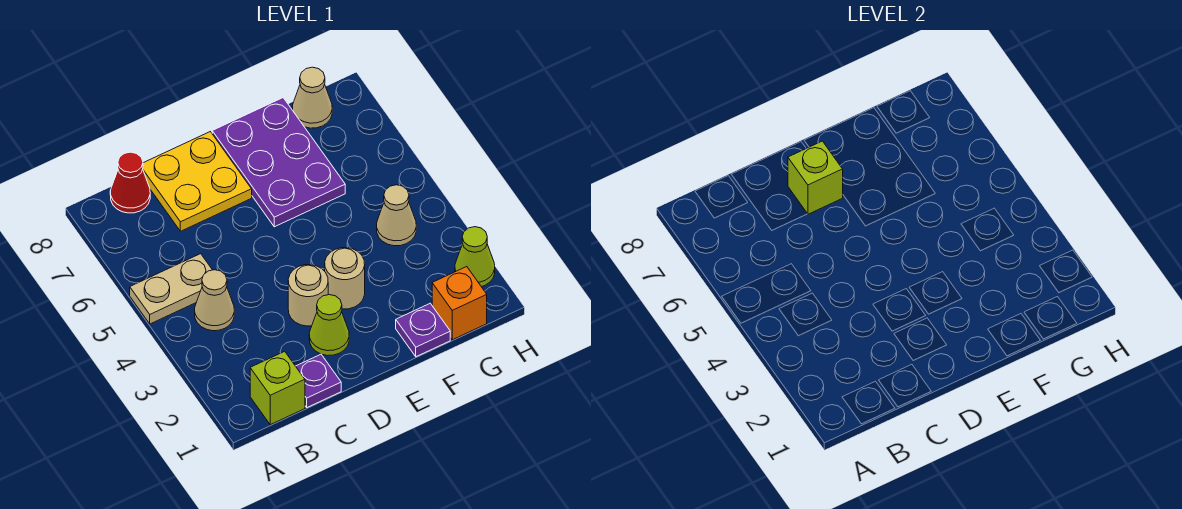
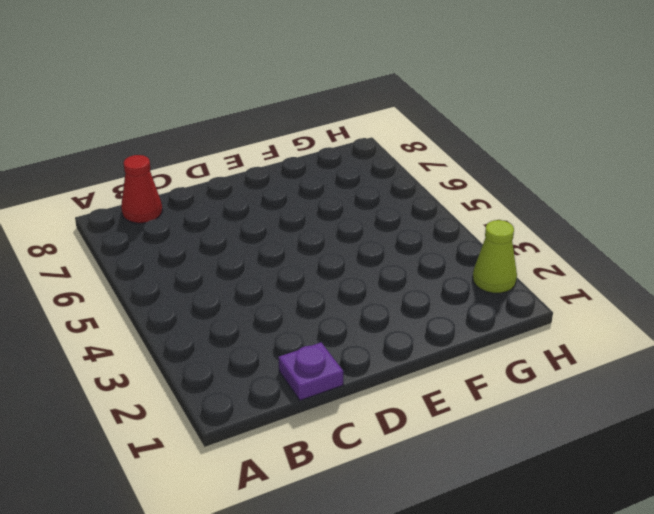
none -> tan 1x2 plate [130,254,212,324]
none -> lime 1x1 brick [250,351,305,425]
none -> tan 1x1 cone [195,270,234,331]

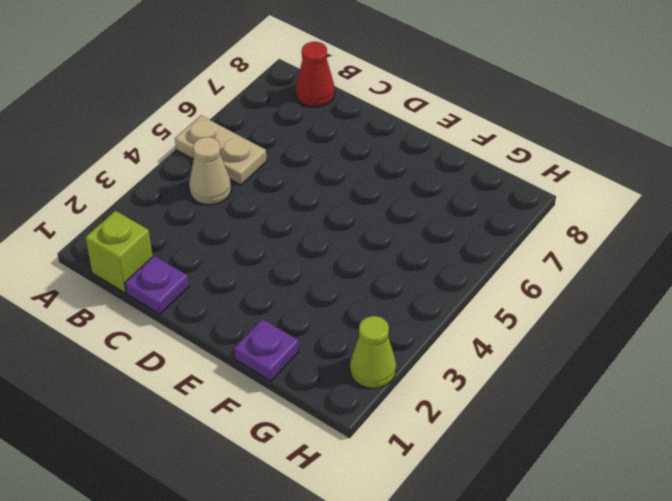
none -> yellow 2x2 plate [143,132,252,231]
none -> lime 1x1 cone [309,295,349,356]
none -> tan 1x1 round brick [288,265,328,326]

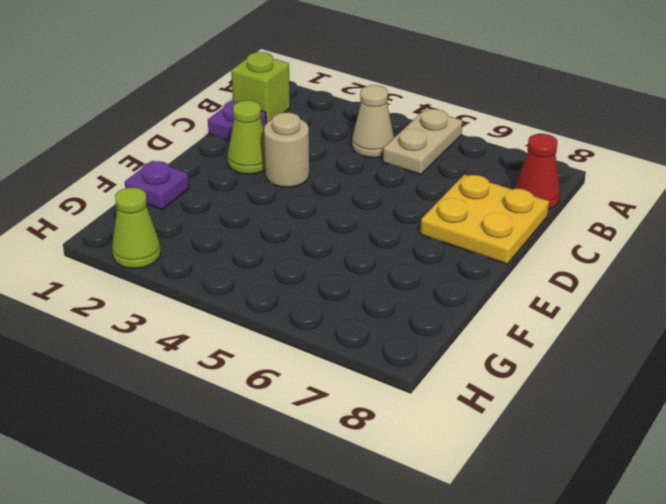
none -> tan 1x1 round brick [325,248,365,309]
none -> purple 2x3 plate [212,98,345,227]
none -> orange 1x1 brick [432,267,487,340]

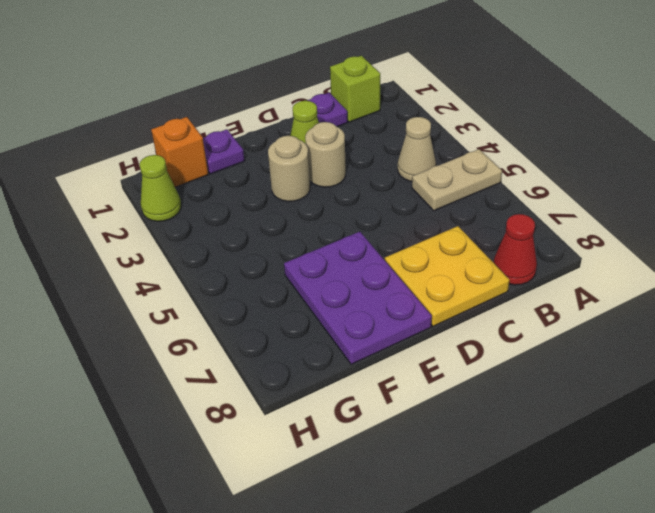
none -> tan 1x1 cone [377,185,416,246]
none -> tan 1x1 cone [292,67,332,128]
none -> lime 1x1 brick [788,141,843,214]

